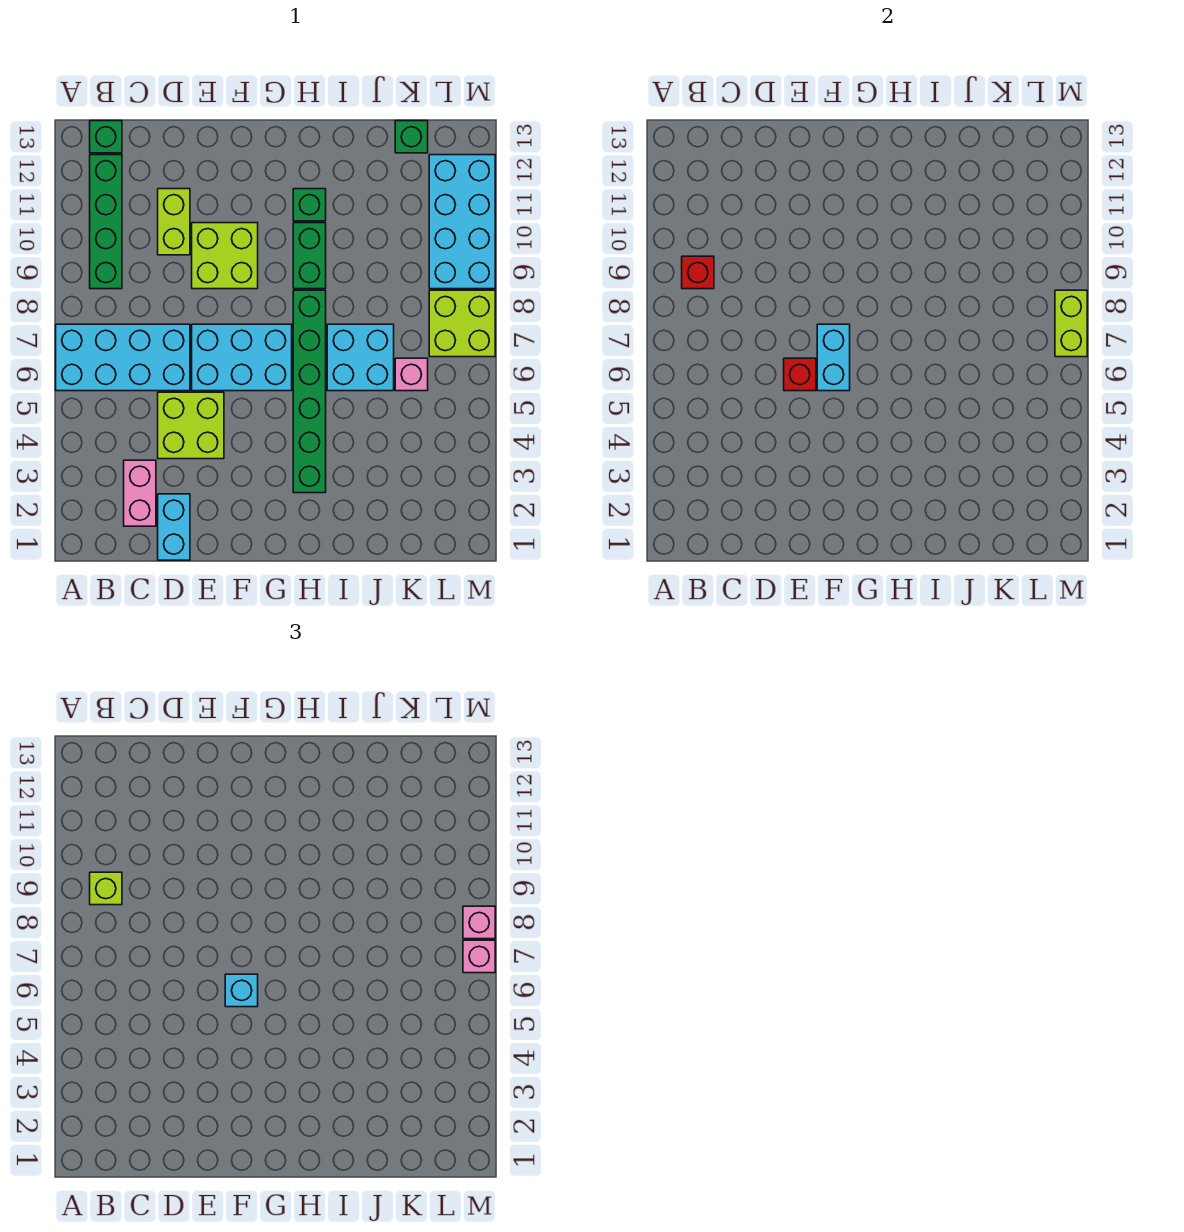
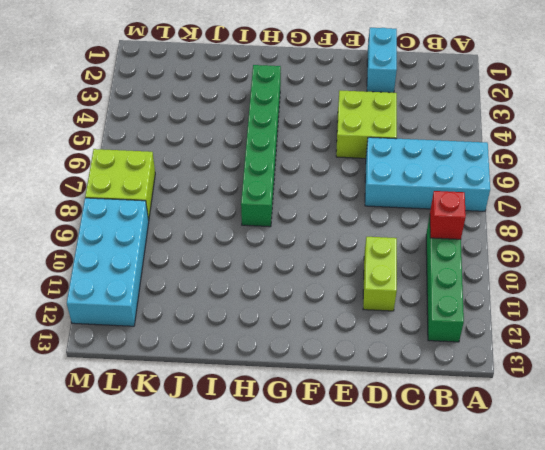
none -> green 1x1 brick [90,121,122,153]
none -> pink 1x2 brick [124,460,156,526]
none -> cyan 2x3 brick [192,324,292,391]

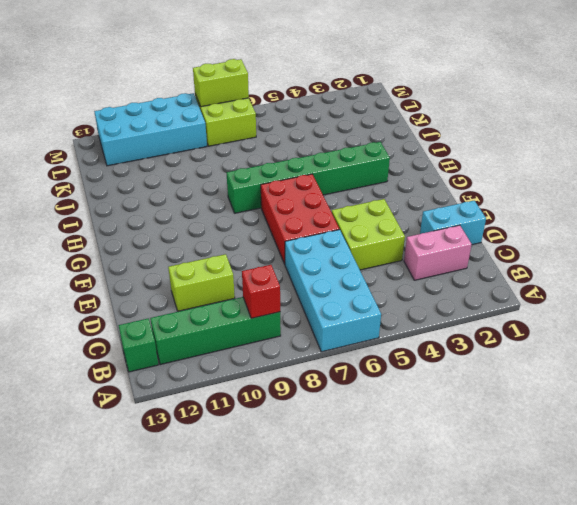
red 2x3 brick [261,174,339,264] -> cyan 2x3 brick [192,324,292,391]
none -> lime 2x2 brick [192,223,258,289]
none -> green 1x2 brick [293,223,326,289]
none -> green 1x1 brick [293,189,326,221]

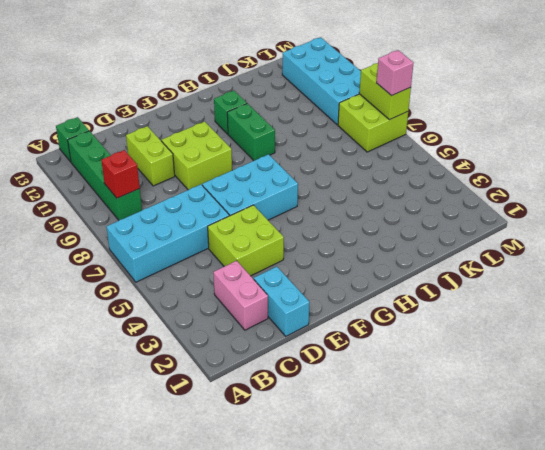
none -> green 1x6 brick [293,290,326,493]
none -> cyan 2x2 brick [327,324,394,391]
none -> pink 1x1 brick [395,358,428,391]

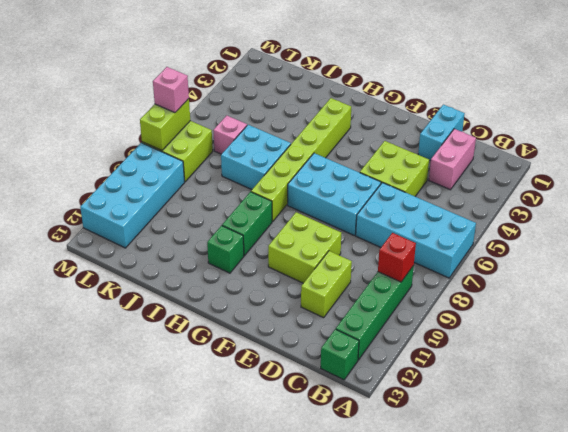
lime 1x6 brick [251,98,351,222] -> green 1x6 brick [293,290,326,493]
none -> green 1x1 brick [395,121,428,153]
none -> red 1x1 brick [784,358,816,391]
none -> cyan 1x2 brick [817,324,850,391]

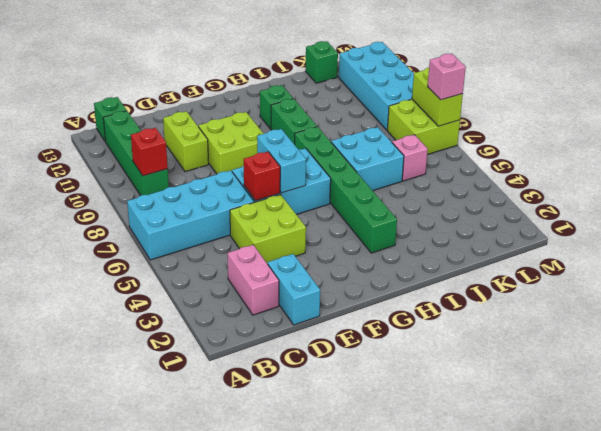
none -> lime 1x1 brick [90,872,122,905]
none -> cyan 1x1 brick [225,974,258,1007]
none -> pink 1x1 brick [463,906,495,939]

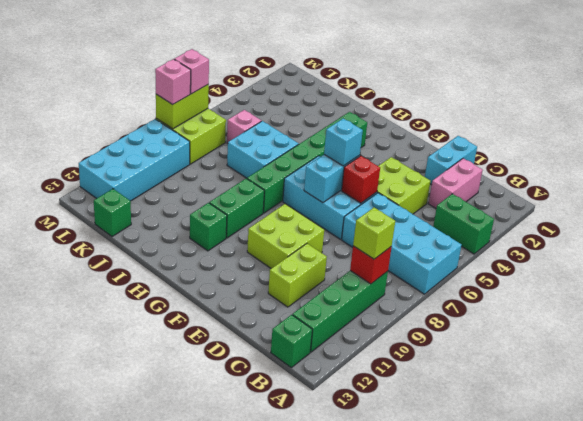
green 1x2 brick [433,194,494,254] -> none

